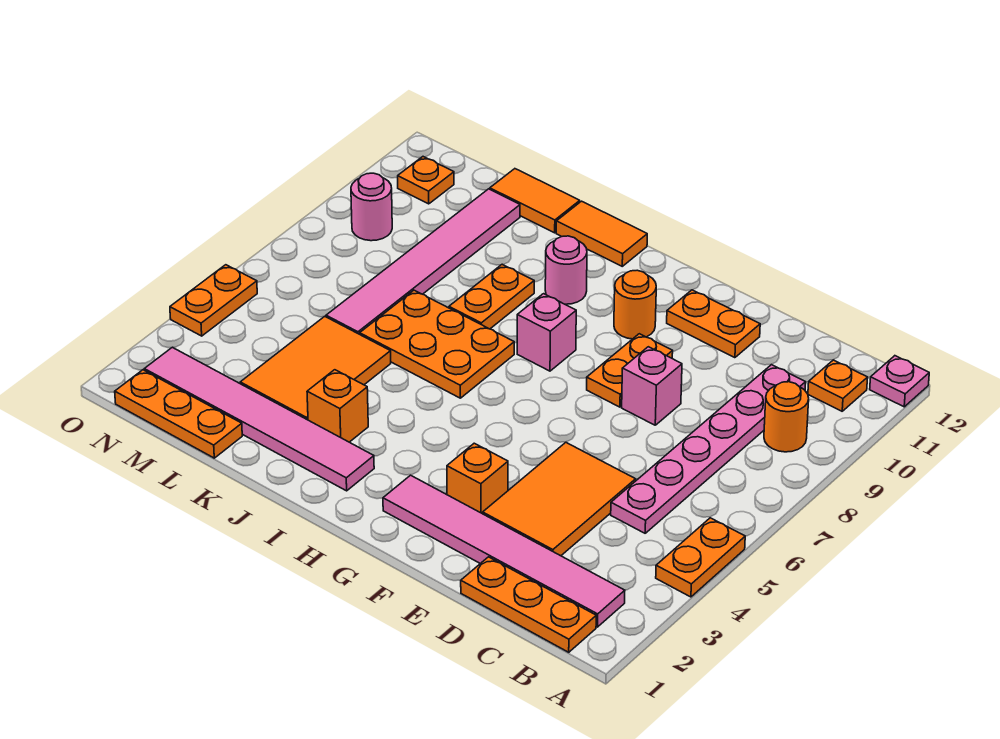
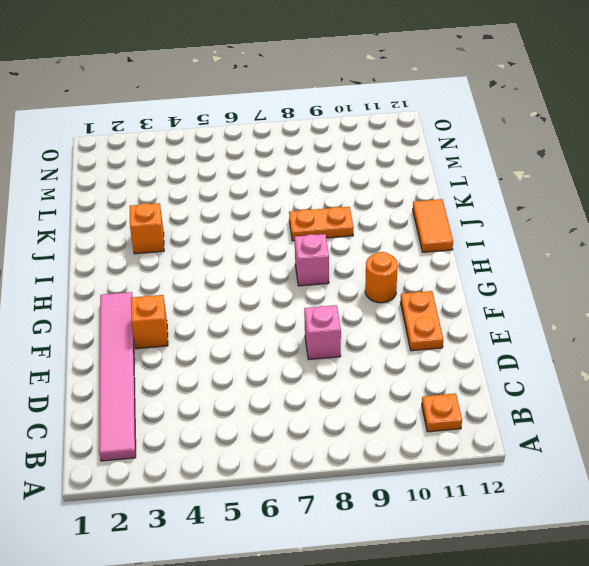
none -> orange 1x2 plate [656,518,745,597]
none -> pink 1x1 plate [870,356,929,407]
none -> orange 1x3 plate [461,557,596,652]

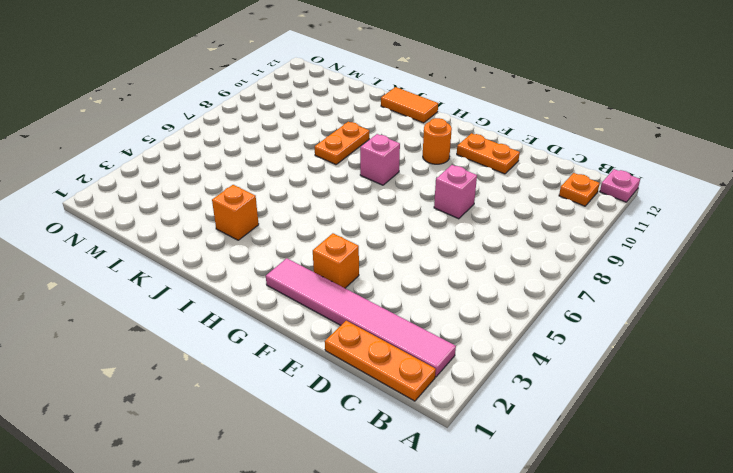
none -> orange 1x2 plate [656,518,745,597]
none -> orange 1x1 round brick [764,382,809,452]
none -> pink 1x6 plate [611,365,806,533]

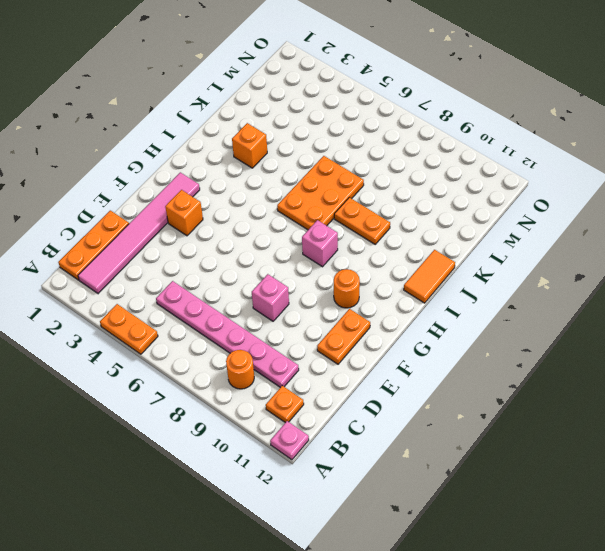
none -> orange 2x3 tile [483,443,636,556]
none -> orange 1x2 plate [587,334,673,407]
none -> pink 1x6 tile [144,347,374,491]

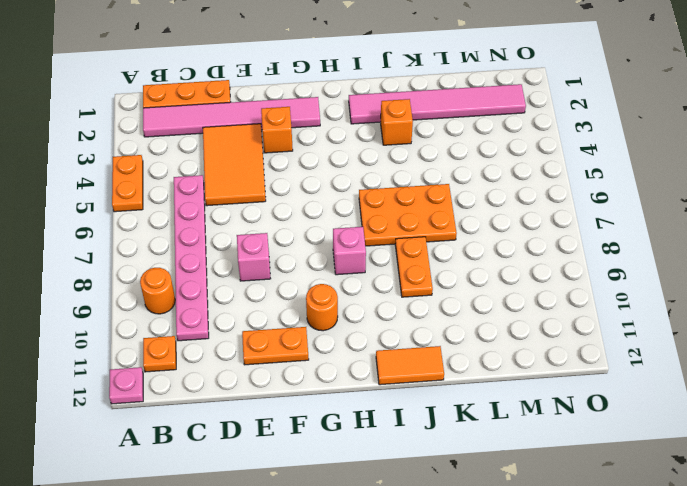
none -> orange 1x2 plate [587,334,673,407]
none -> pink 1x1 round brick [545,236,587,304]
none -> orange 2x3 tile [240,316,391,420]

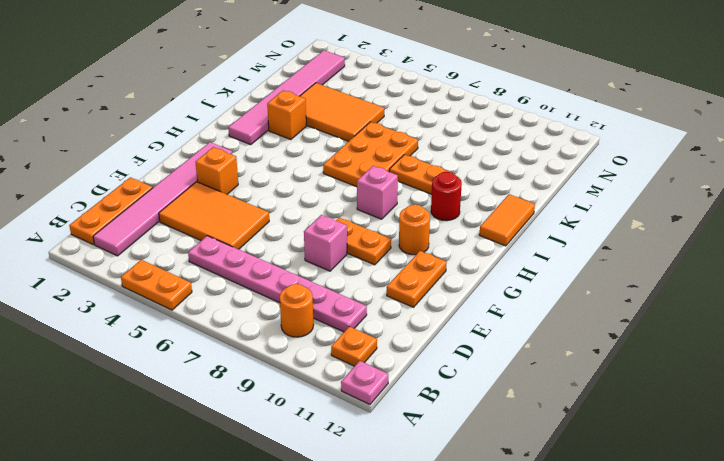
red 1x1 round brick [431,172,462,221] -> pink 1x1 round brick [545,236,587,304]
none -> orange 1x2 tile [490,169,580,233]
none -> orange 1x3 plate [115,370,242,458]
none -> pink 1x6 tile [326,189,520,334]

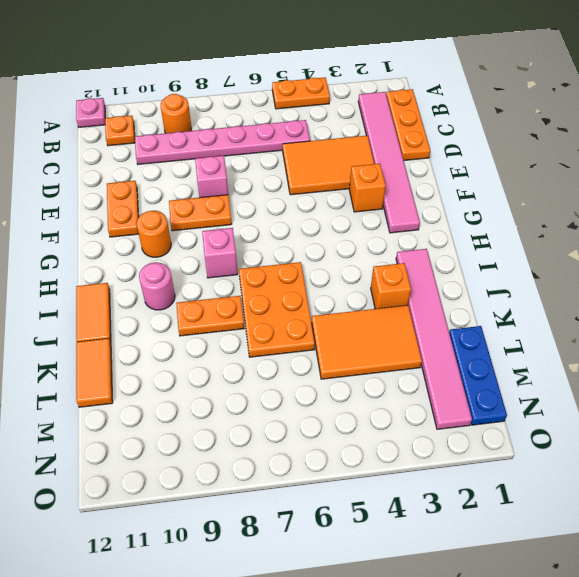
blue 1x3 plate [449,326,507,425] -> orange 1x3 plate [115,370,242,458]
none -> pink 1x6 tile [326,189,520,334]
none -> pink 1x1 round brick [351,173,392,241]
none -> orange 1x1 plate [398,157,454,204]

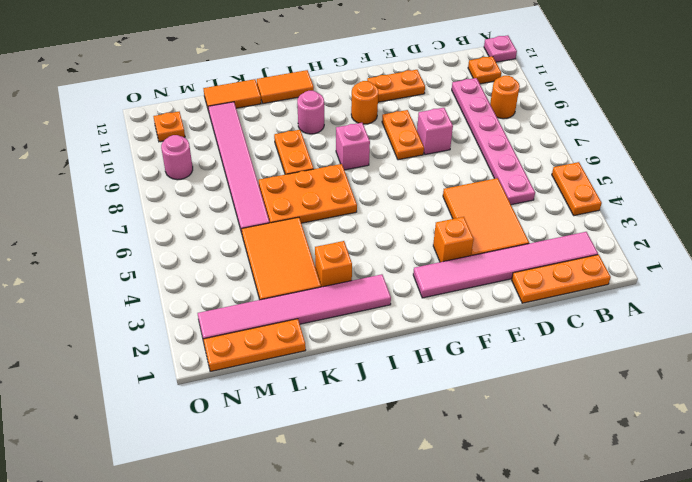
none -> orange 1x2 plate [170,265,257,336]

